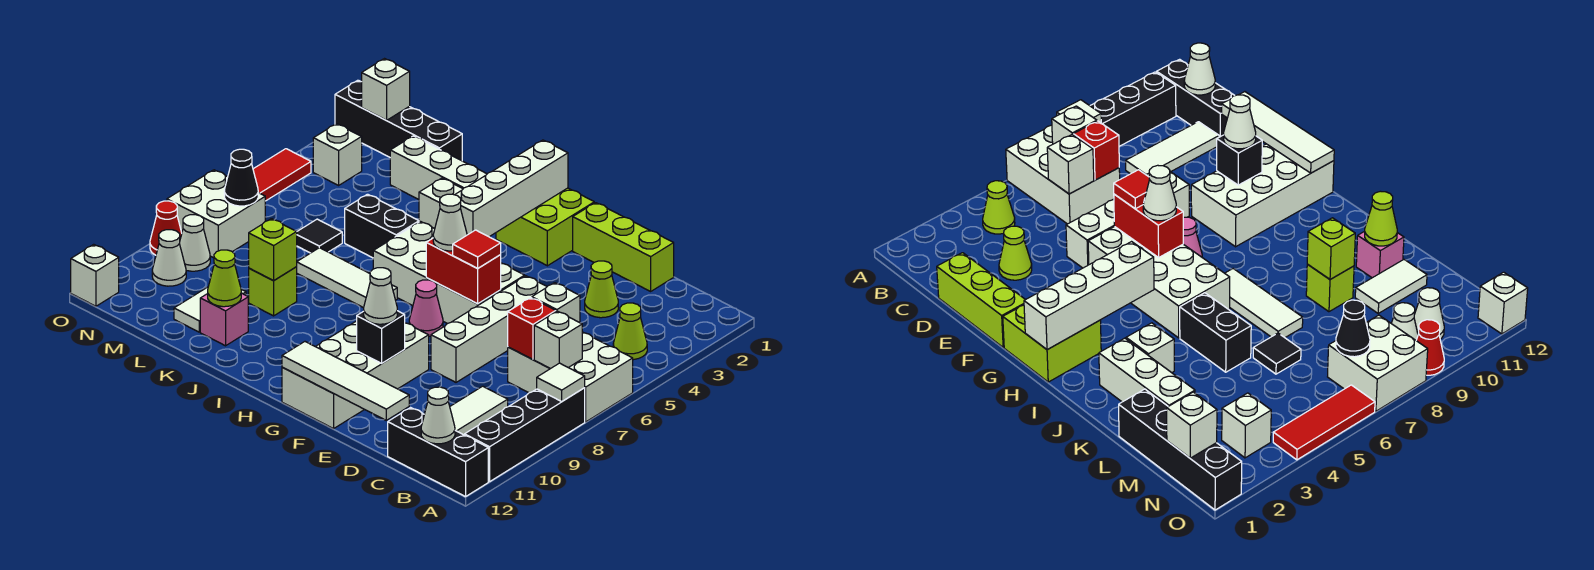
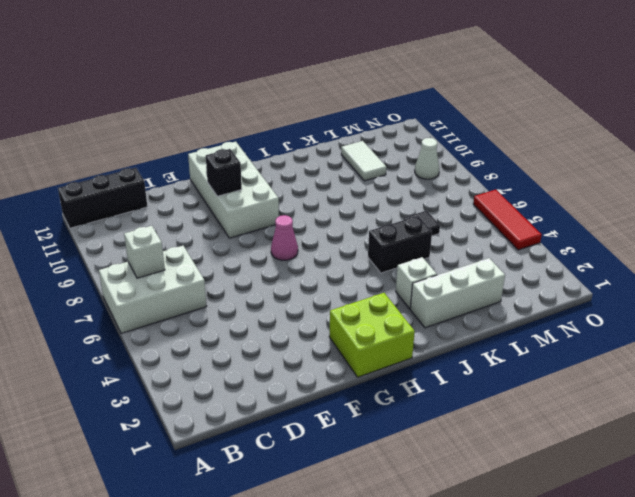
none -> black 1x4 brick [465,388,585,482]
none -> lime 1x1 cone [613,303,647,360]
none -> white 1x3 tile [450,386,508,435]
none -> lime 1x3 brick [573,203,674,291]

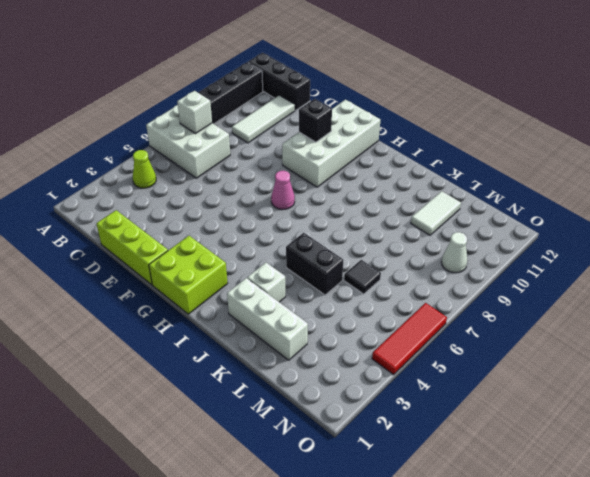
none -> lime 1x1 cone [585,261,618,318]
none -> white 1x4 brick [431,276,547,382]
none -> white 2x4 brick [373,221,525,324]
none -> white 1x3 tile [297,248,397,308]

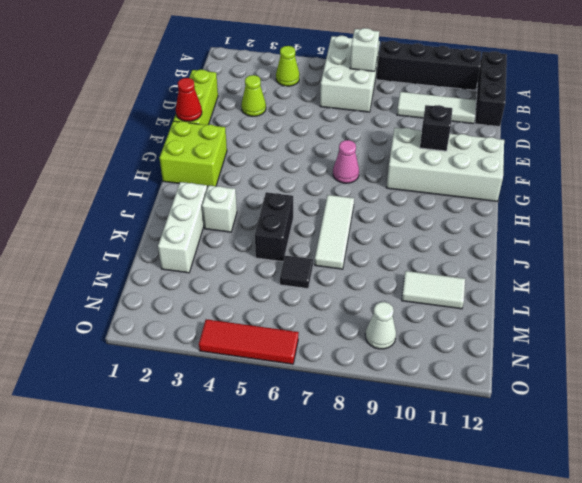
red 1x1 cone [176,78,202,121] -> red 1x1 cone moved to [150,201,182,255]
none -> white 1x4 brick [431,276,547,382]
none -> white 2x4 brick [373,221,525,324]
none -> lime 1x1 brick [249,267,297,316]
none -> pink 1x1 brick [200,293,248,346]

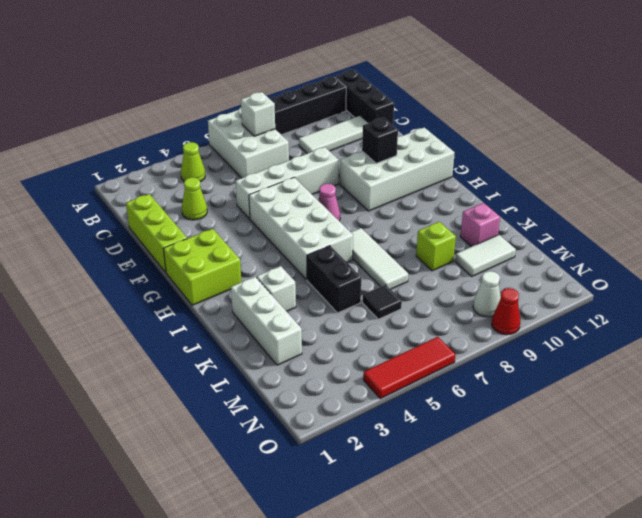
none -> black 1x4 brick [335,80,462,161]
none -> white 1x1 brick [313,124,362,185]
none -> white 2x2 brick [167,170,265,258]
none -> white 1x1 cone [152,230,186,286]

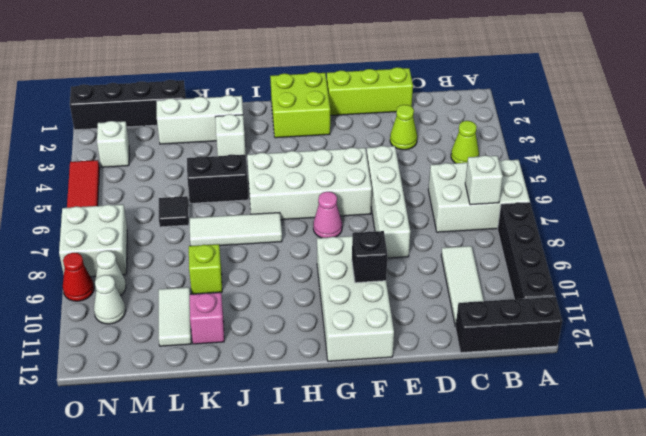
none -> white 1x1 brick [71,244,119,306]
none -> white 1x1 tile [537,363,585,401]
none -> white 1x1 cone [421,387,455,444]
none -> white 1x1 brick [532,283,580,323]

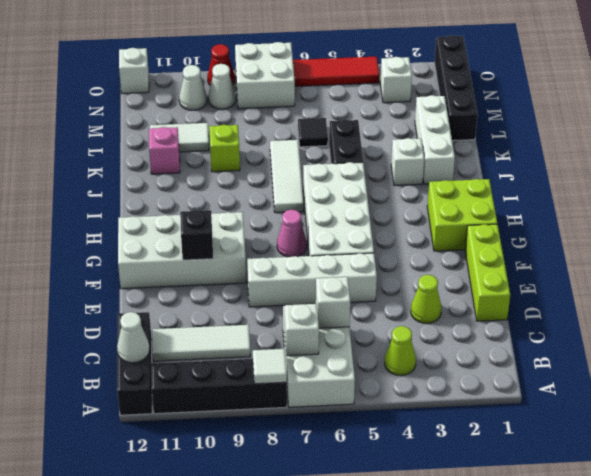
none -> red 1x1 brick [508,298,556,360]
none -> white 1x4 tile [282,342,409,420]
none -> red 1x2 brick [426,238,501,304]
none -> white 1x4 brick [455,140,568,237]

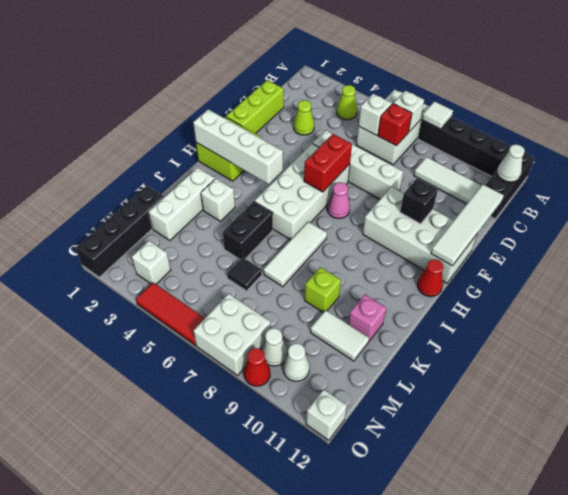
red 1x1 cone [417,259,444,297] -> none
none -> lime 1x1 brick [249,219,297,281]
none -> lime 1x1 cone [208,250,241,307]
none -> white 1x1 brick [362,59,410,120]
none -> black 1x1 cone [224,149,258,206]

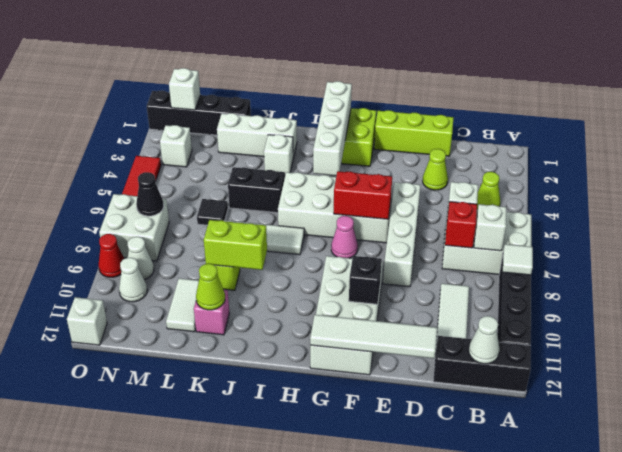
lime 1x2 brick [204,220,267,270] -> lime 1x1 brick [249,219,297,281]
none -> red 1x1 tile [453,230,501,268]
none -> white 1x1 cone [364,268,397,324]
none -> white 1x1 cone [433,194,467,251]

